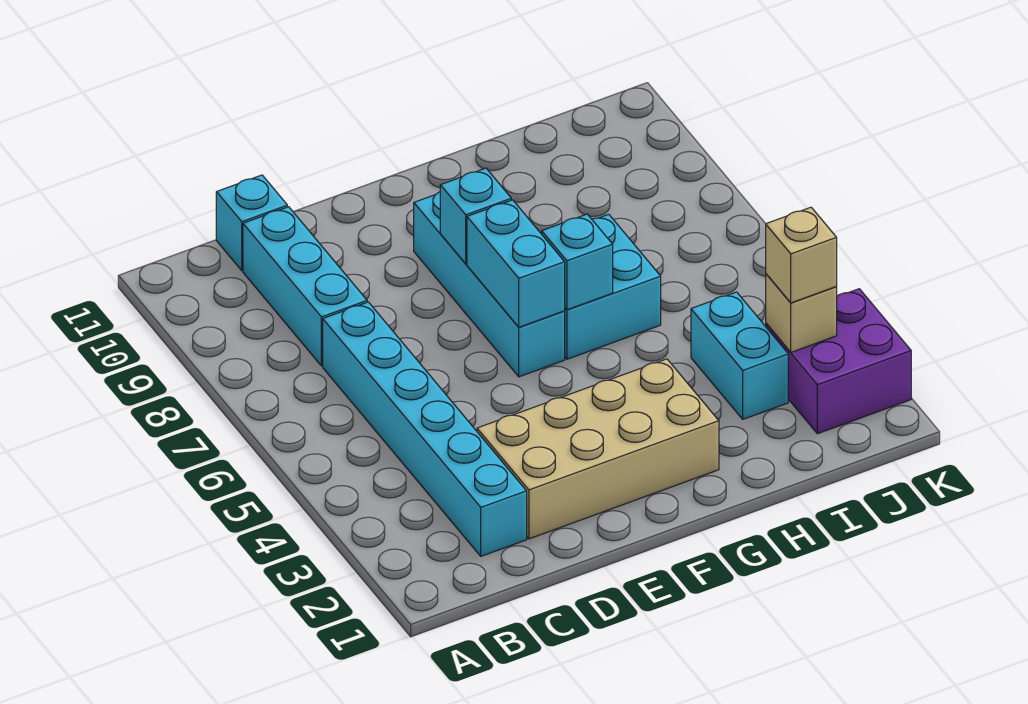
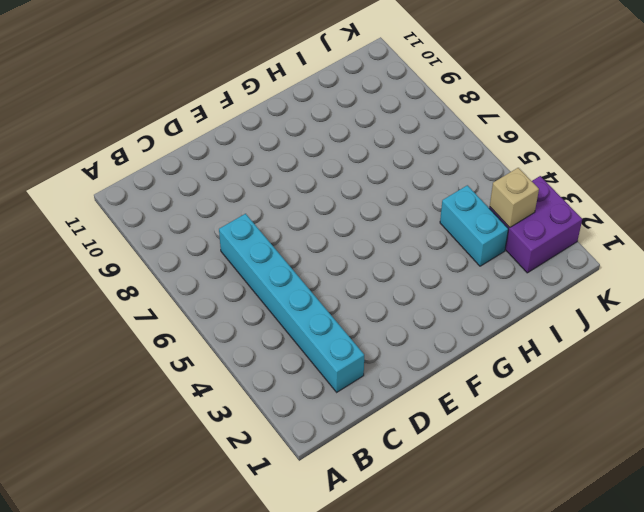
none -> cyan 1x3 brick [243,207,367,366]
none -> cyan 1x1 brick [216,175,287,271]
none -> tan 2x4 brick [477,359,719,539]

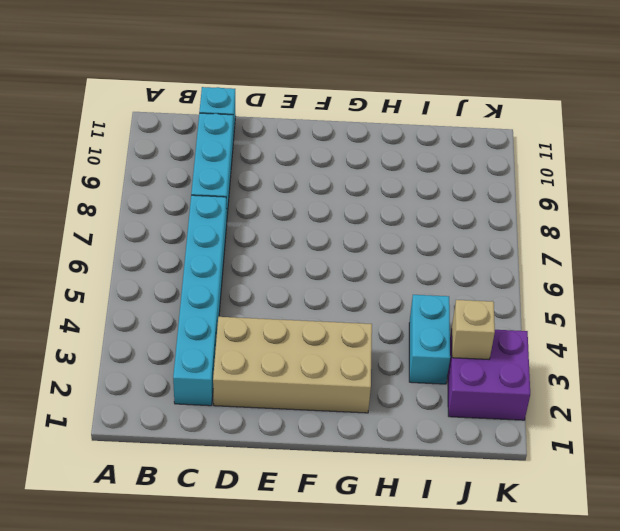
none -> cyan 1x4 brick [414,192,565,377]
none -> cyan 2x2 brick [565,214,661,359]
none -> cyan 1x2 brick [467,200,565,327]

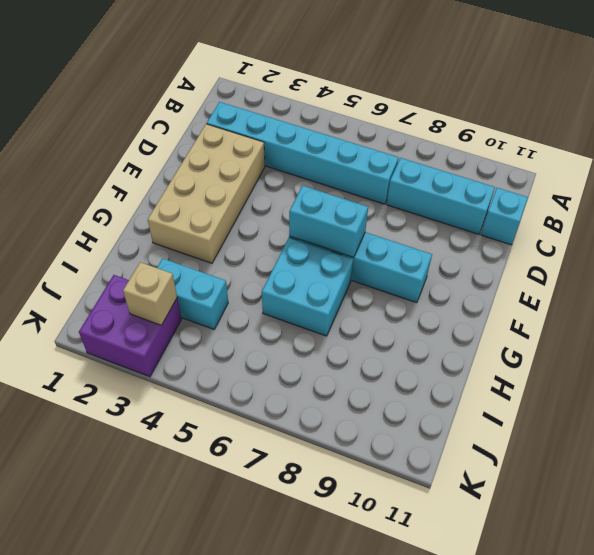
none -> cyan 1x1 brick [440,168,511,264]
none -> cyan 1x1 brick [542,214,613,310]
none -> tan 1x1 brick [766,207,837,303]

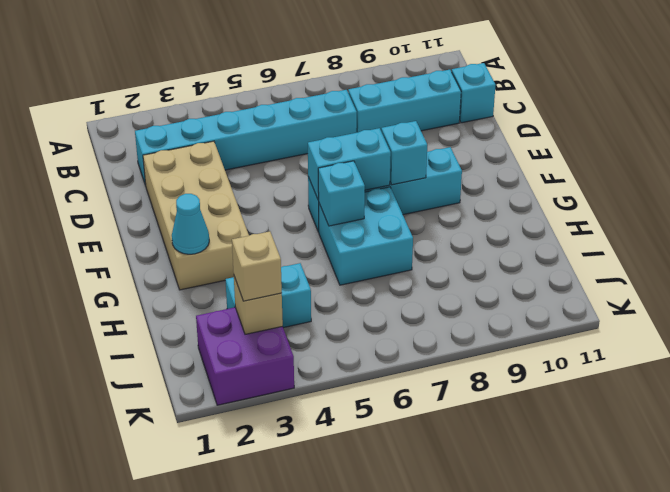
cyan 1x1 cone [172,194,209,254] -> none

